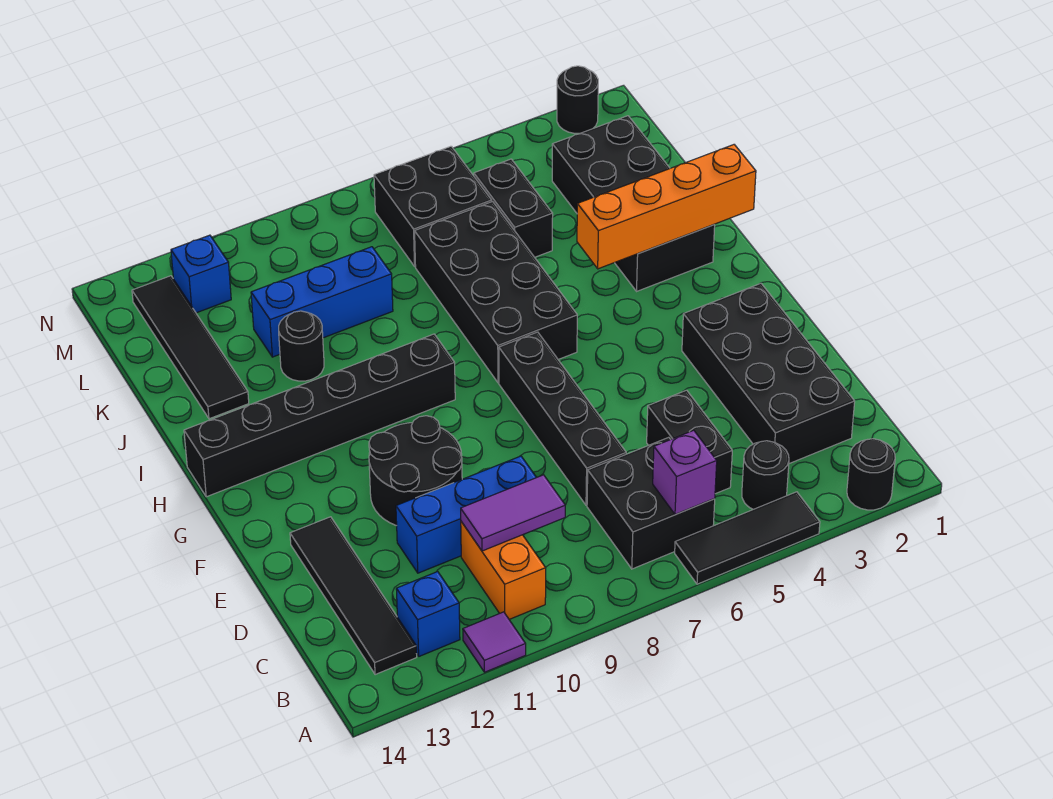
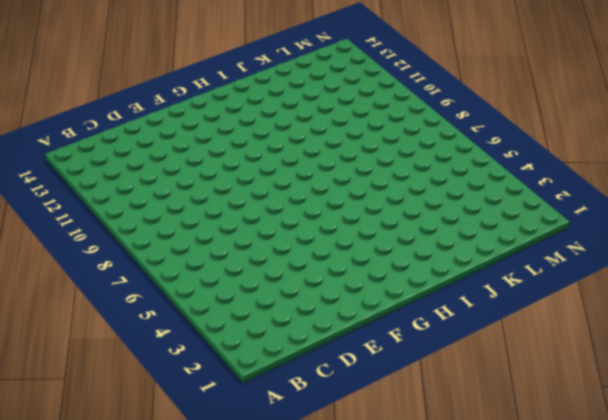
none -> black 1x1 round brick [847,439,895,510]
none -> black 1x3 tile [675,492,820,584]
none -> purple 1x1 tile [463,612,526,672]

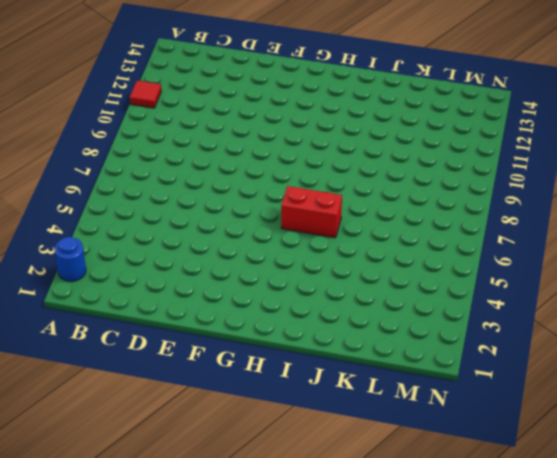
blue 1x1 round brick [54,237,86,282] -> black 1x1 round brick [847,439,895,510]
red 1x1 tile [130,80,161,108] -> purple 1x1 tile [463,612,526,672]
red 1x2 brick [281,186,342,238] -> black 2x4 brick [415,202,577,383]
none -> black 1x3 tile [675,492,820,584]
none -> black 1x1 round brick [742,441,789,509]
none -> black 2x2 brick [587,437,715,569]

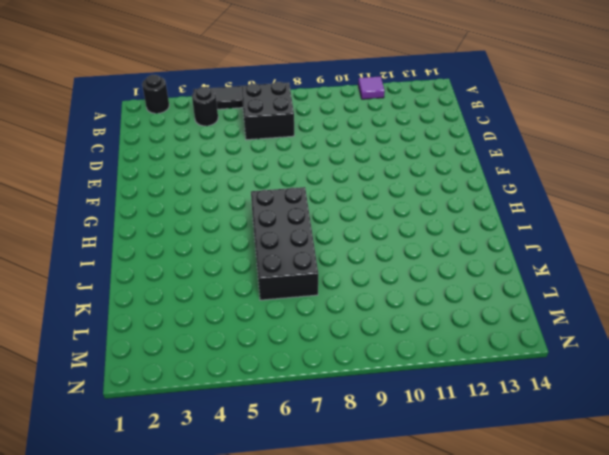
none -> orange 1x2 brick [461,522,546,619]
none -> blue 1x1 brick [396,572,460,656]
none -> black 1x4 tile [290,517,417,675]

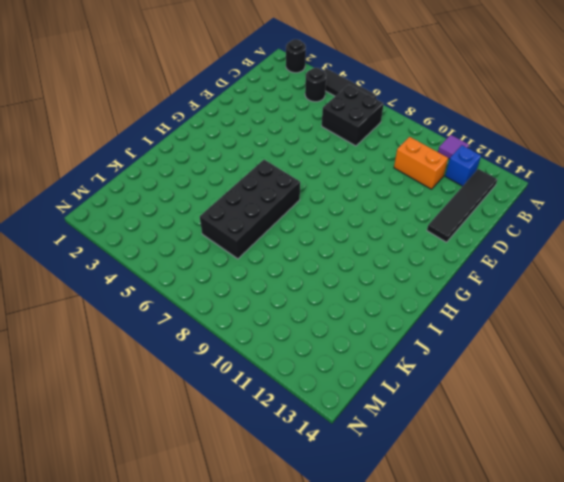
orange 1x2 brick [394,137,448,189] -> orange 1x2 brick turned to [461,522,546,619]
none -> black 2x4 brick [682,283,855,464]
none -> black 1x2 brick [647,390,732,494]
none -> black 1x4 brick [499,332,626,505]

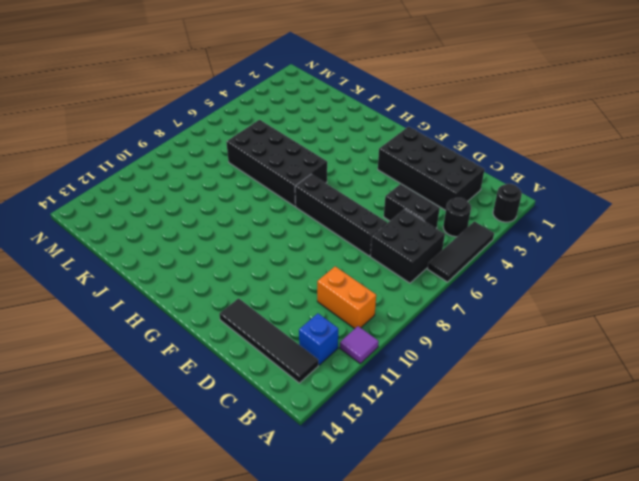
none -> blue 1x3 brick [396,456,537,573]
none -> black 2x2 round brick [369,416,462,526]
none -> black 1x6 brick [184,334,455,497]

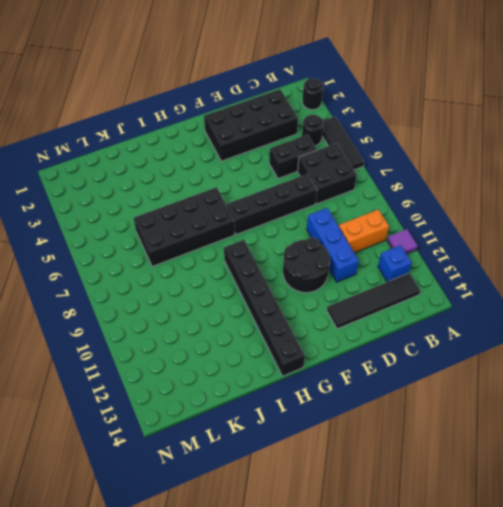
none -> black 2x4 brick [552,116,715,291]
none -> black 1x1 round brick [279,311,324,381]
none -> black 1x4 tile [132,276,249,419]

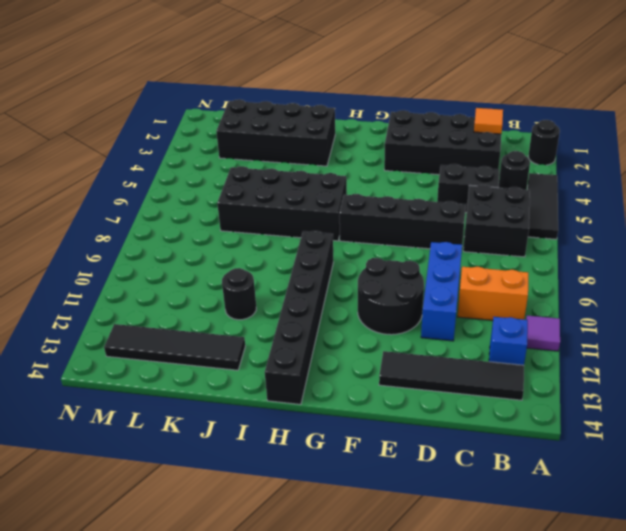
orange 1x1 tile [474,108,503,134] -> none
none -> black 1x2 brick [474,159,553,257]
none -> blue 1x3 brick [251,247,393,357]
none -> black 2x2 brick [374,146,492,267]

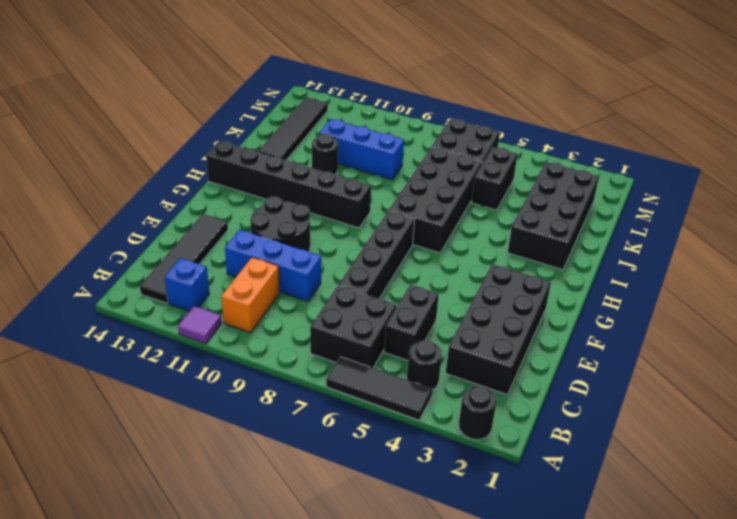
none -> blue 1x1 brick [171,235,231,313]
none -> black 1x1 round brick [557,66,598,133]
none -> purple 1x1 brick [653,430,717,515]

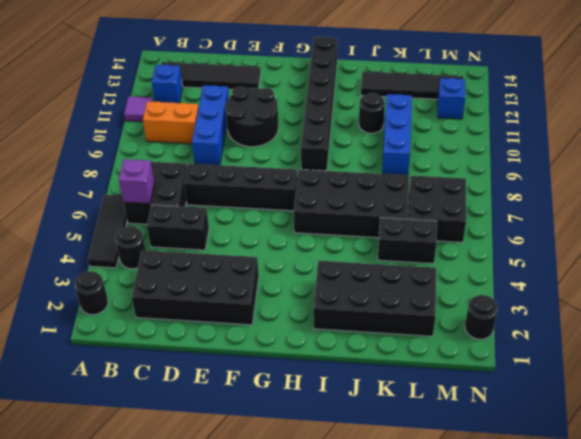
none -> purple 1x2 tile [461,475,565,551]
none -> orange 1x4 brick [577,145,756,269]

